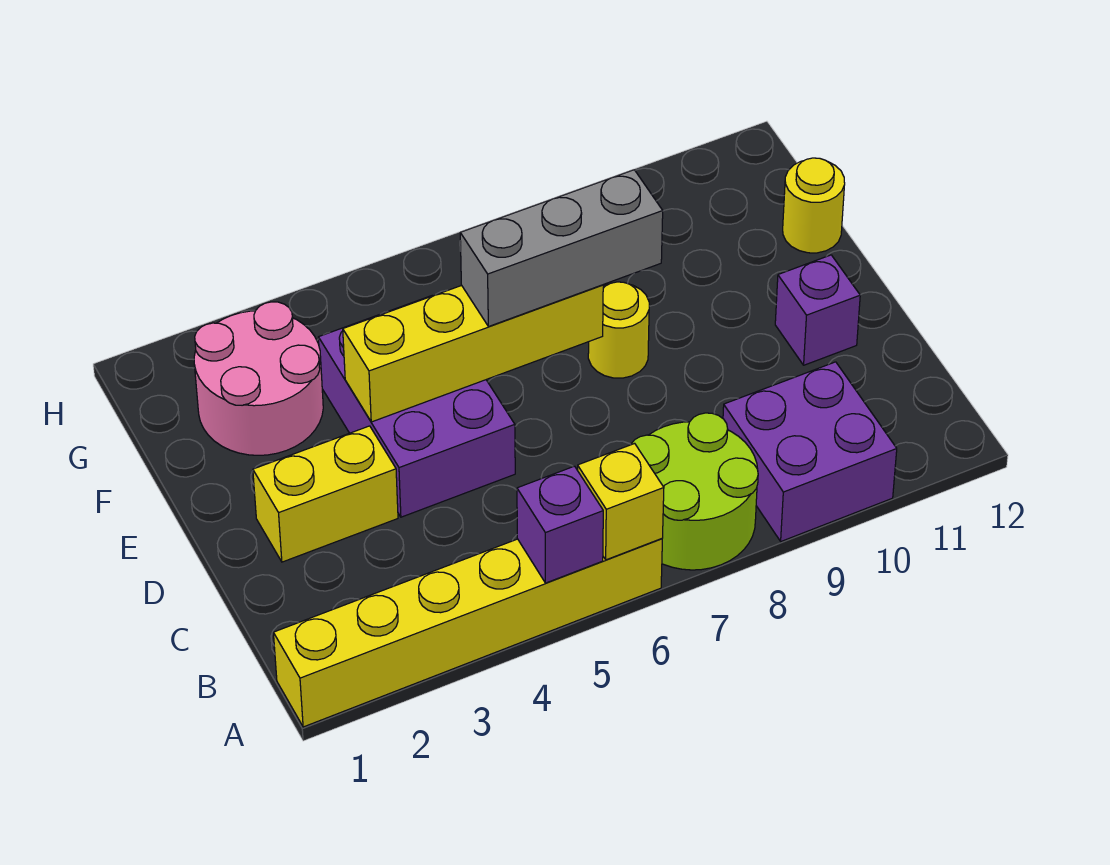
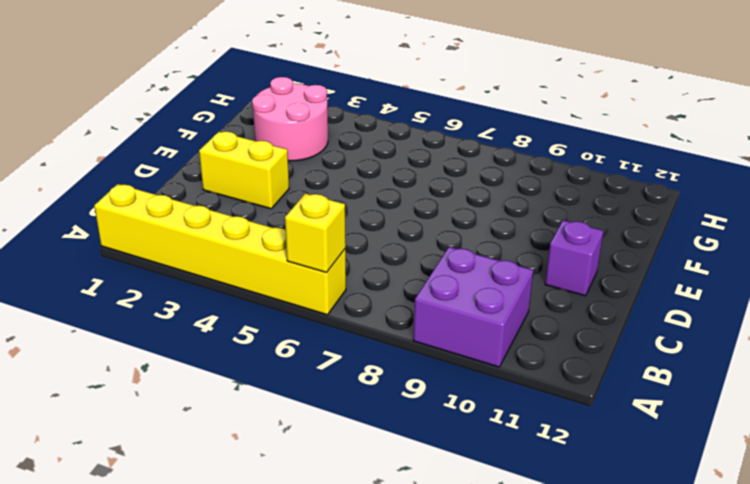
none -> lime 2x2 round brick [631,413,758,570]
none -> purple 2x3 brick [318,296,515,517]
none -> yellow 1x1 round brick [588,282,649,378]

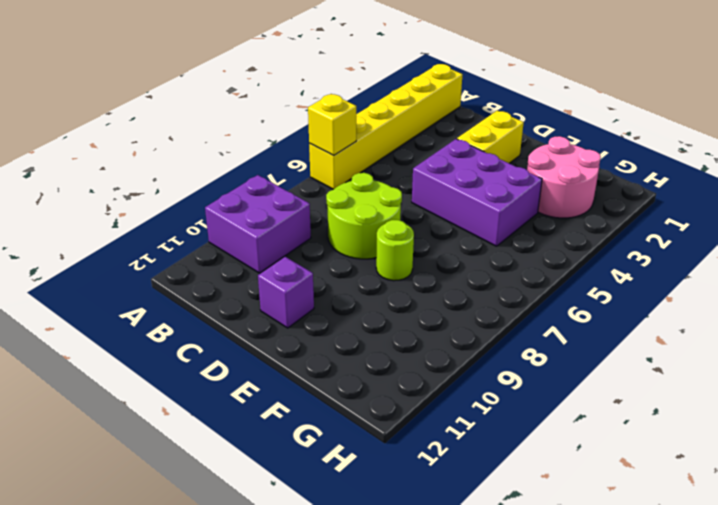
lime 2x2 round brick [326,173,402,259] -> lime 2x2 round brick moved to [631,413,758,570]
lime 1x1 round brick [376,220,414,281] -> yellow 1x1 round brick [588,282,649,378]
none -> yellow 1x1 round brick [783,158,845,253]
none -> purple 1x1 brick [517,466,603,583]
none -> yellow 1x4 brick [343,285,603,422]

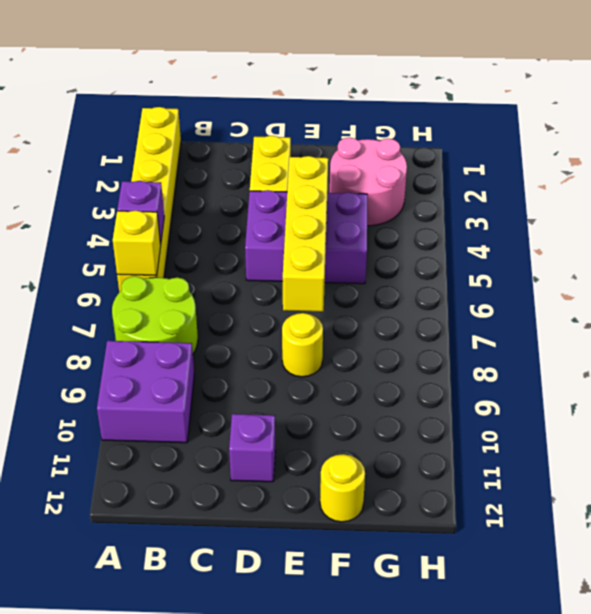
none -> grey 1x3 brick [460,170,663,327]

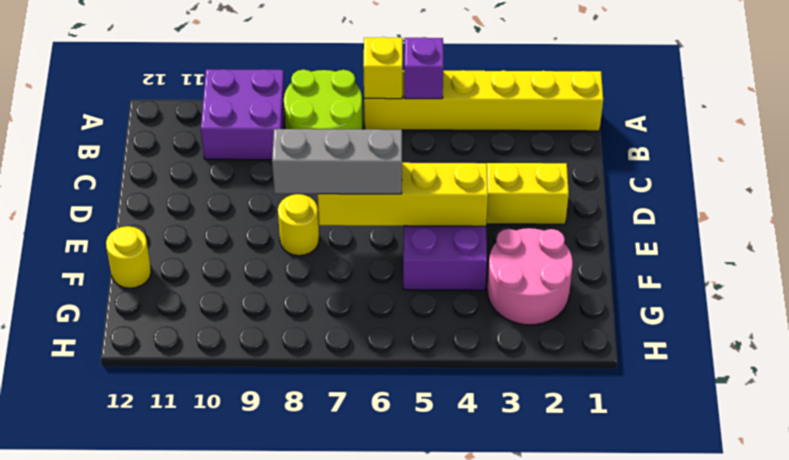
none -> purple 1x1 brick [775,255,860,365]

